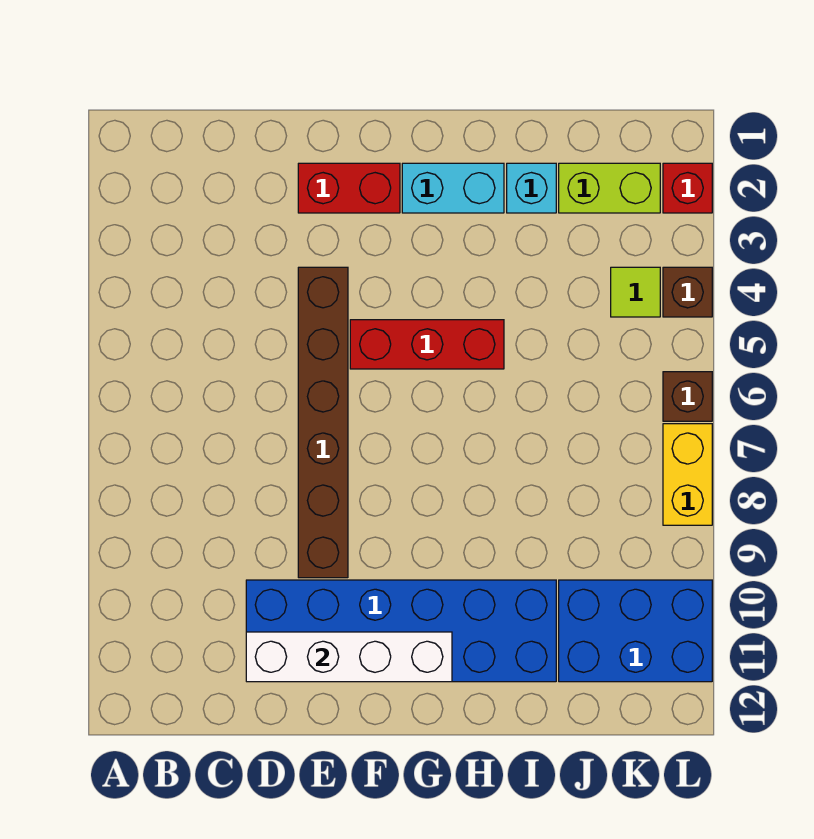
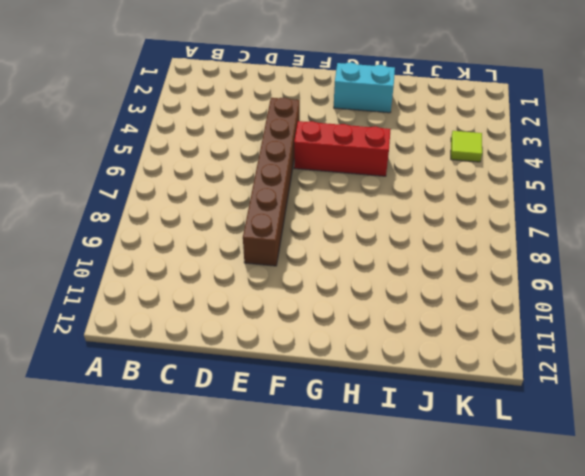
none -> blue 2x6 brick [246,580,556,682]
none -> red 1x2 brick [298,163,400,213]
none -> cyan 1x1 brick [507,163,556,213]

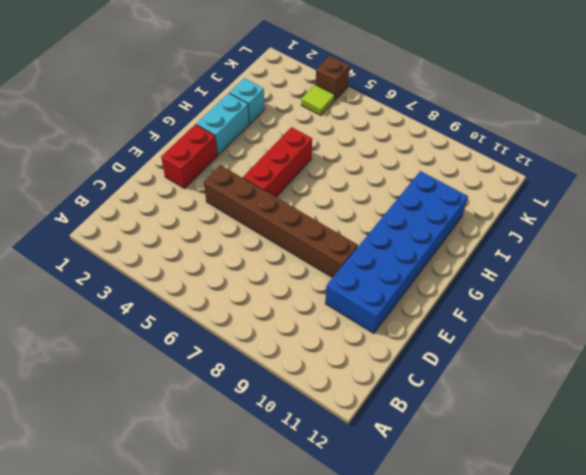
none -> lime 1x2 brick [559,163,660,213]
none -> blue 2x3 brick [559,580,712,682]
none -> red 1x1 brick [663,163,712,213]

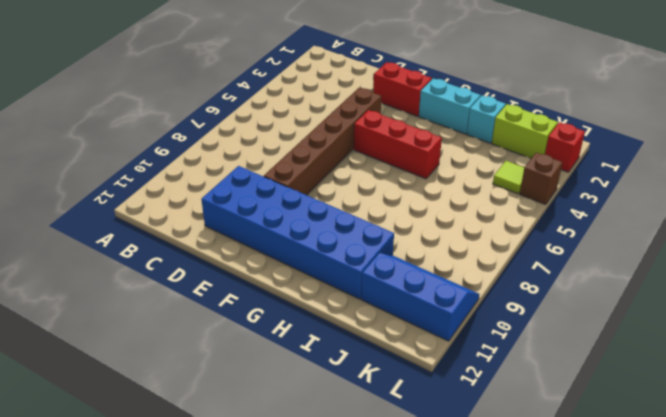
blue 2x3 slope [361,253,479,341] -> blue 2x3 brick [559,580,712,682]
none -> brown 1x1 brick [663,372,712,421]
none -> yellow 1x2 brick [663,424,712,525]
none -> white 1x4 brick [246,632,452,682]

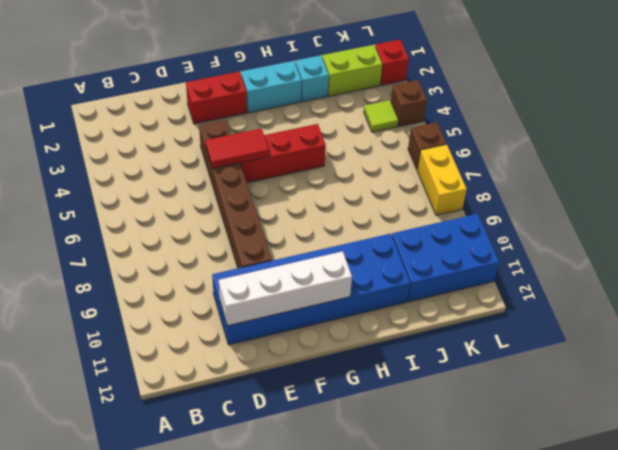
red 1x2 tile [205,128,269,169] -> none

